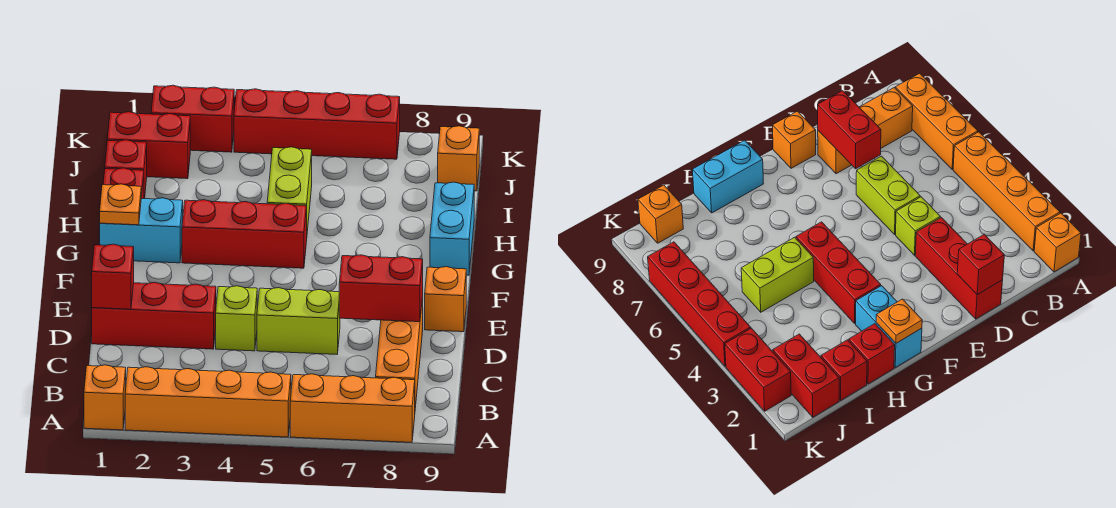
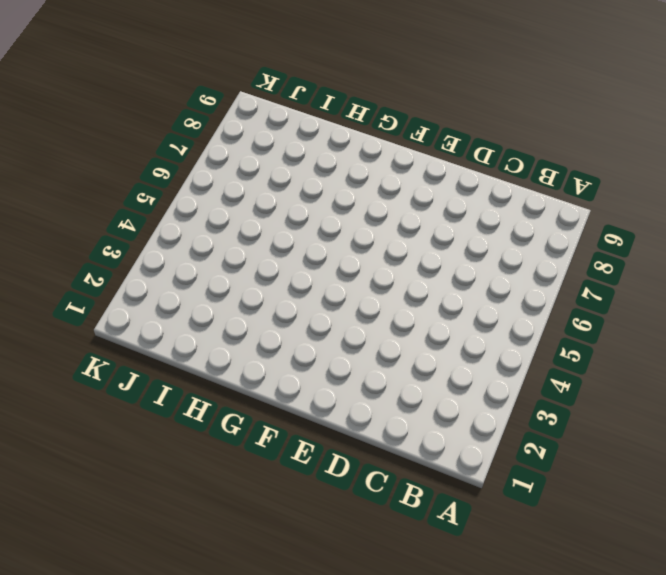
none -> orange 1x1 brick [84,365,126,430]
none -> orange 1x4 brick [125,367,291,437]
none -> orange 1x3 brick [290,374,415,442]

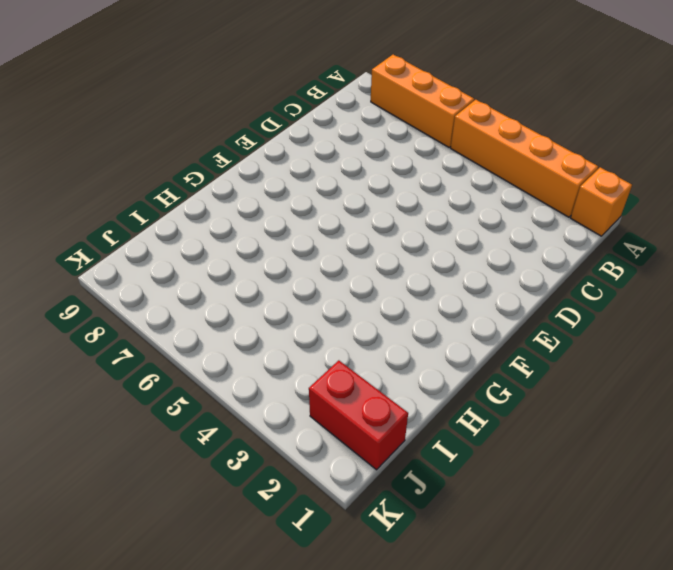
none -> orange 1x3 brick [376,296,423,408]
none -> red 1x3 brick [92,282,216,349]
none -> lime 1x1 brick [216,286,257,351]

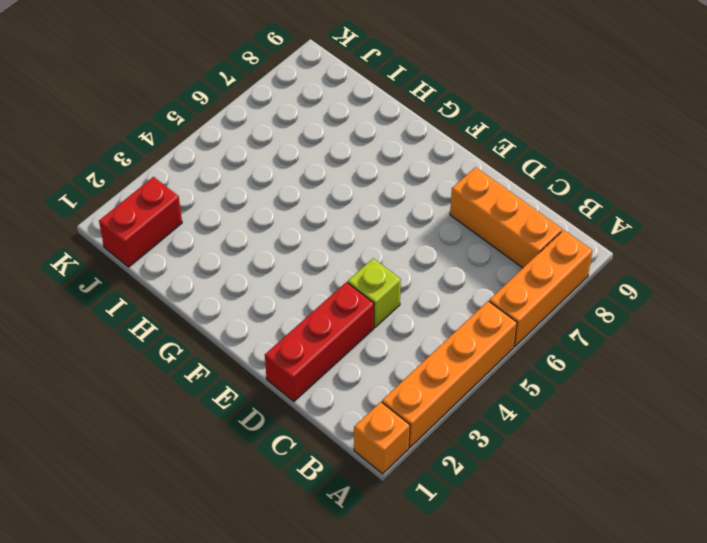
none -> lime 1x2 brick [257,288,340,354]
none -> orange 1x1 brick [425,267,466,332]
none -> cyan 1x2 brick [100,198,183,263]

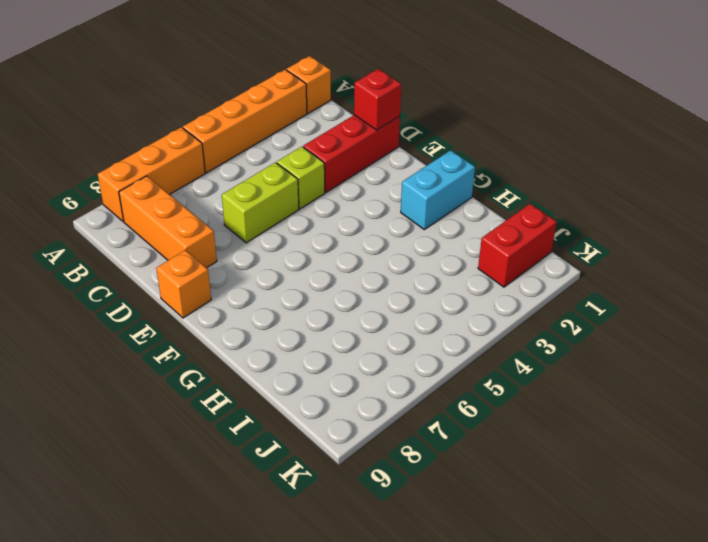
none -> red 1x3 brick [182,200,307,268]
none -> cyan 1x2 brick [430,182,474,275]
none -> red 1x1 brick [103,168,144,199]

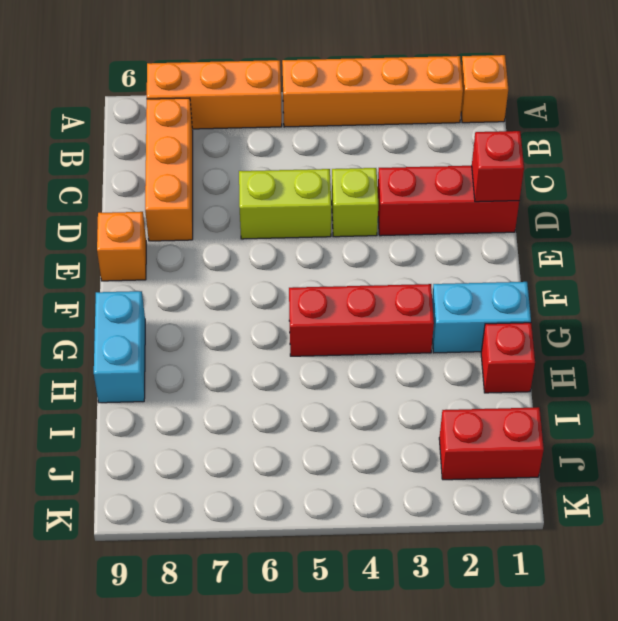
none -> lime 1x2 brick [267,147,312,231]
none -> red 1x1 brick [105,140,147,199]
none -> orange 1x1 brick [438,126,479,191]

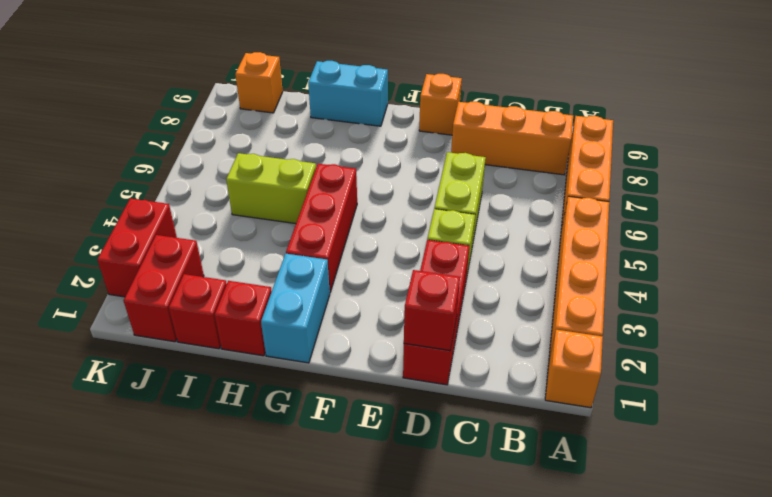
none -> red 1x4 brick [234,89,400,159]
none -> red 1x2 brick [339,255,423,322]
none -> orange 1x1 plate [100,184,141,225]

